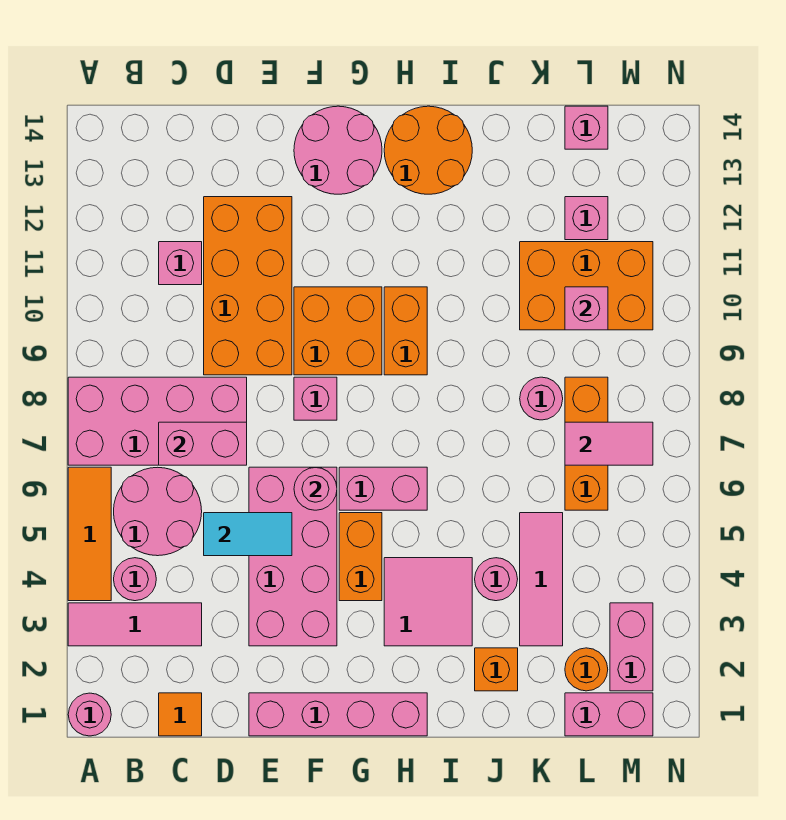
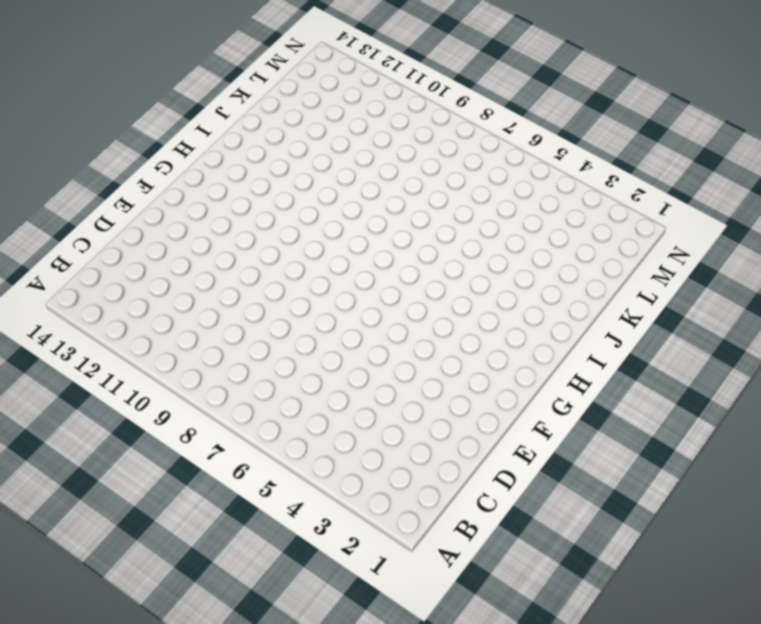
none -> pink 1x1 round brick [68,693,111,736]
none -> pink 1x3 tile [68,603,202,646]
none -> orange 1x3 tile [68,467,111,601]
none -> pink 2x4 brick [68,377,247,465]

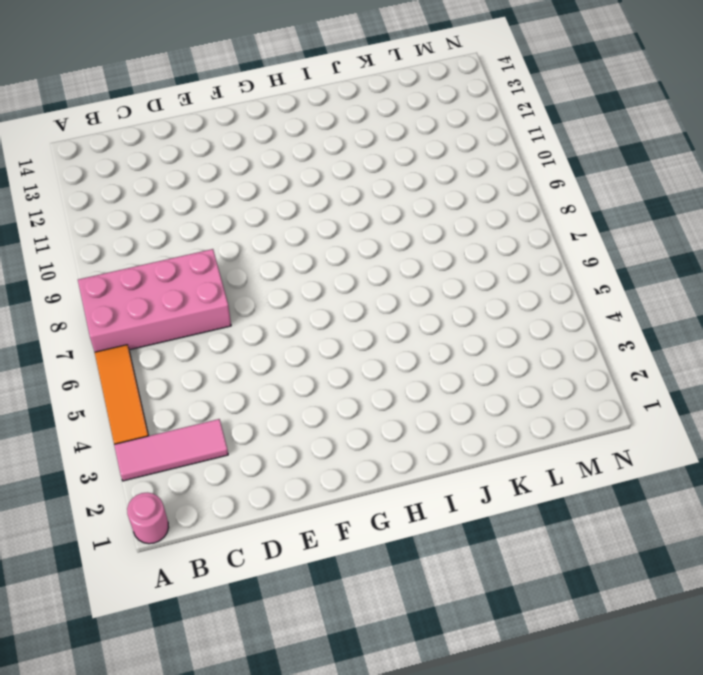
none -> pink 1x1 round brick [114,558,156,601]
none -> pink 2x2 round brick [114,467,202,556]
none -> orange 1x1 tile [159,693,202,736]
none -> pink 1x1 brick [159,242,202,285]

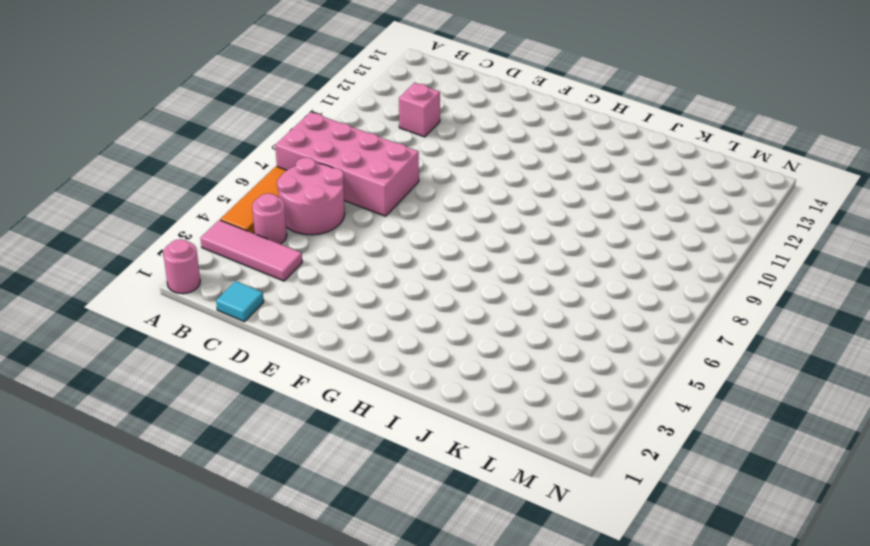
cyan 1x1 tile [216,281,264,322] -> orange 1x1 tile [159,693,202,736]
none -> orange 2x4 brick [204,197,292,375]
none -> pink 1x4 brick [249,693,427,736]
none -> pink 2x4 brick [249,467,337,646]
none -> pink 1x1 brick [294,377,337,420]

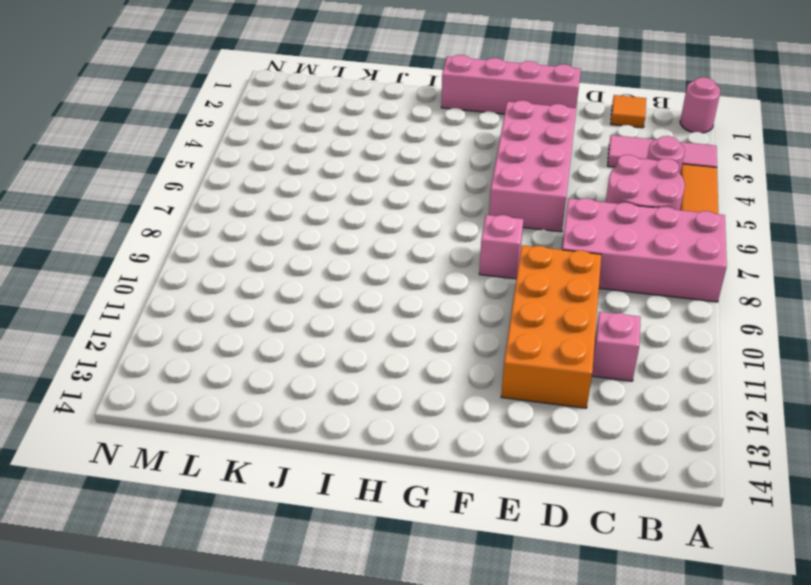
none -> orange 2x2 brick [294,287,382,375]
none -> pink 2x2 round brick [294,106,382,194]
none -> orange 1x2 brick [339,513,382,601]
none -> pink 1x2 brick [339,467,427,510]

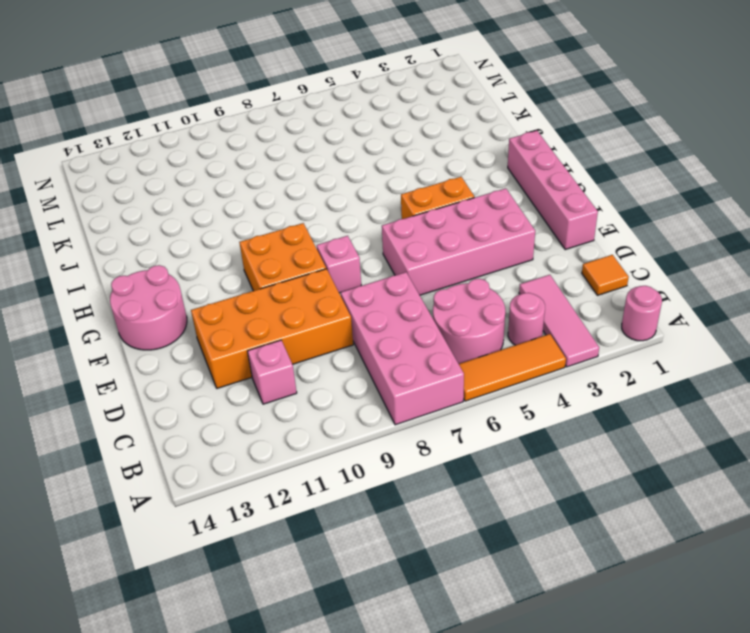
none -> pink 1x2 brick [339,467,427,510]
none -> pink 2x2 tile [384,558,472,646]
none -> orange 1x2 brick [384,287,427,375]
none -> orange 2x2 round brick [384,106,472,194]

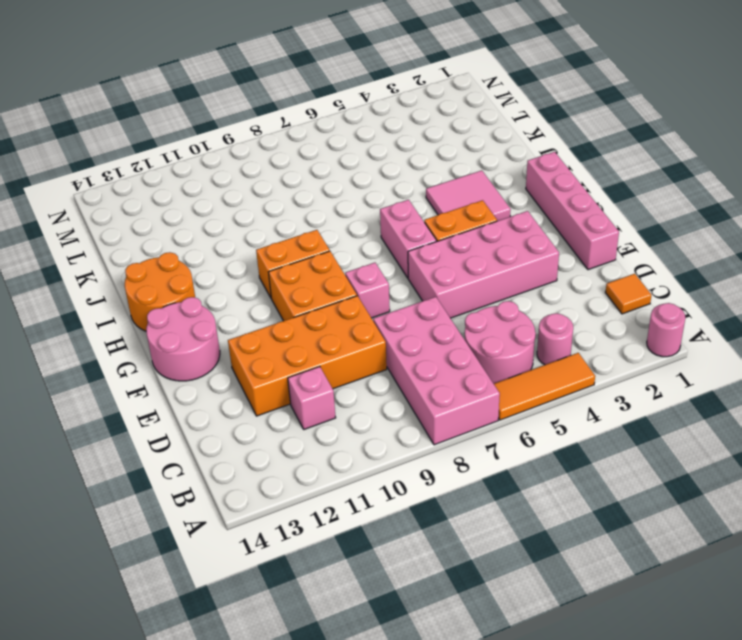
none -> pink 1x3 tile [68,603,202,646]
none -> orange 1x1 brick [475,648,518,691]
none -> pink 1x1 round brick [475,558,518,601]
none -> pink 1x3 tile [520,513,563,646]

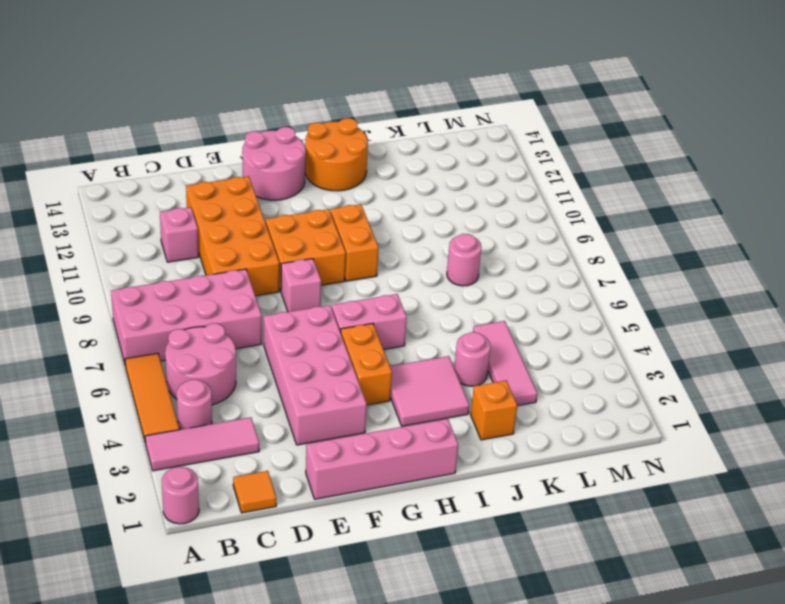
none -> orange 2x3 brick [520,242,653,330]
none -> pink 1x2 brick [565,693,653,736]
none -> orange 1x1 round brick [565,648,608,691]
none -> orange 1x3 brick [565,377,608,510]

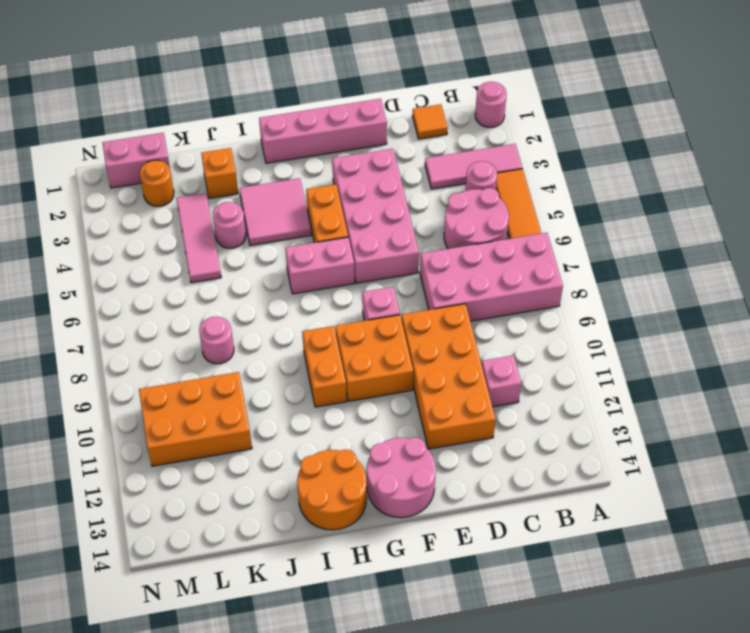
none -> orange 1x3 brick [565,377,608,510]
none -> pink 1x1 brick [565,197,608,240]
none -> pink 1x1 brick [565,106,608,149]
none -> pink 1x2 brick [610,603,653,691]

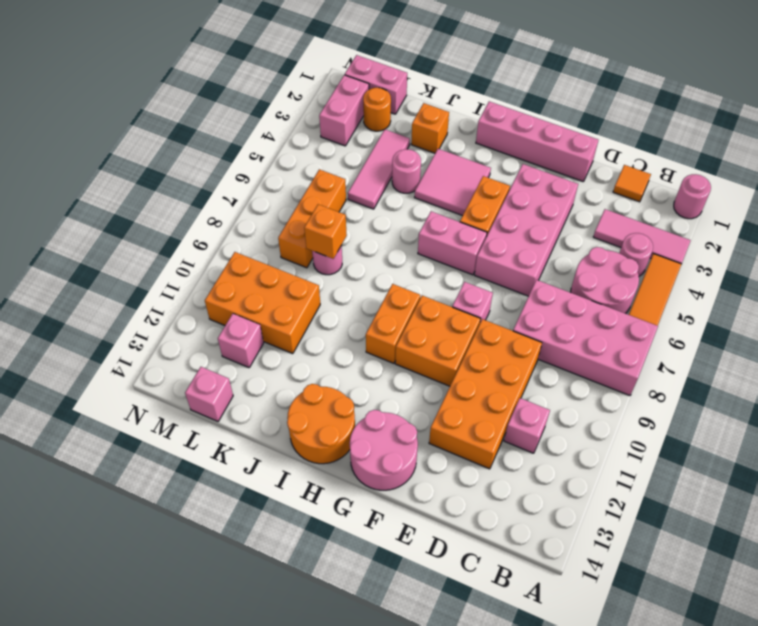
orange 1x1 brick [304,204,347,259] -> none
none -> pink 1x2 brick [159,422,247,465]
none -> cyan 1x2 tile [204,513,292,556]
none -> pink 1x1 round brick [294,467,337,510]
none -> pink 1x2 tile [565,422,653,465]

